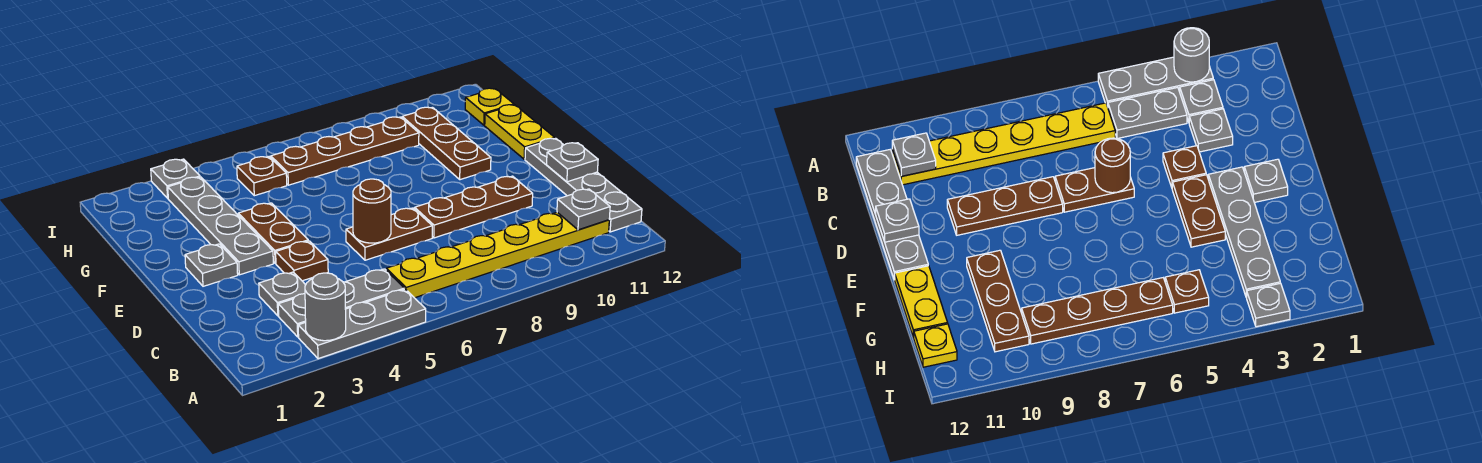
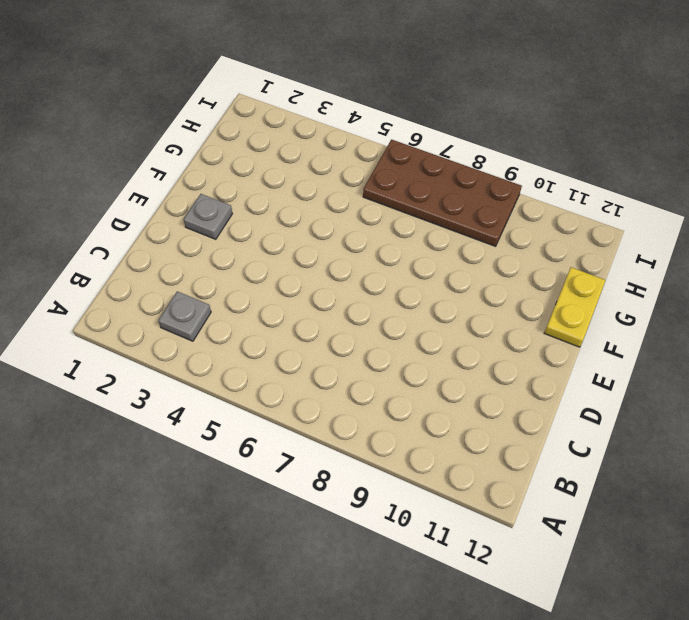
brown 2x4 plate [363,140,522,246] -> brown 1x4 plate [271,117,419,185]
none -> grey 1x3 plate [298,289,426,359]
none -> grey 1x2 plate [343,269,404,309]
none -> yellow 1x6 plate [386,212,609,298]

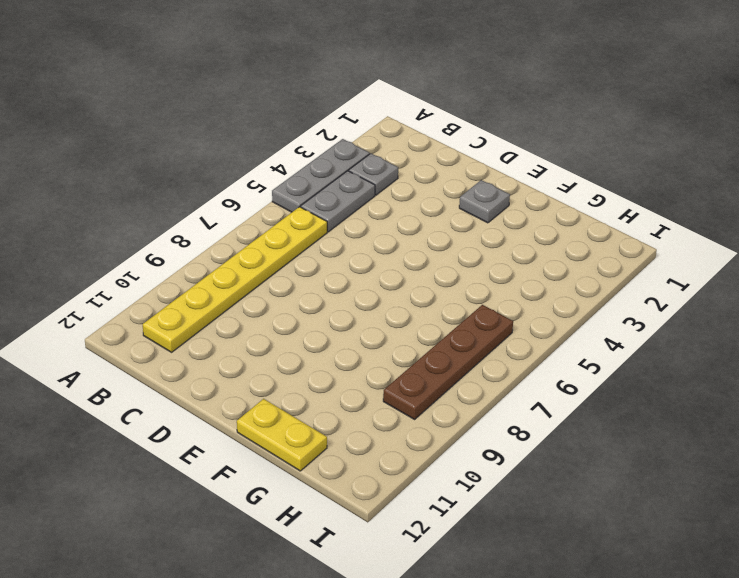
none -> grey 1x4 plate [525,138,642,232]
none -> grey 1x1 plate [259,272,305,316]
none -> brown 1x1 plate [276,241,328,281]

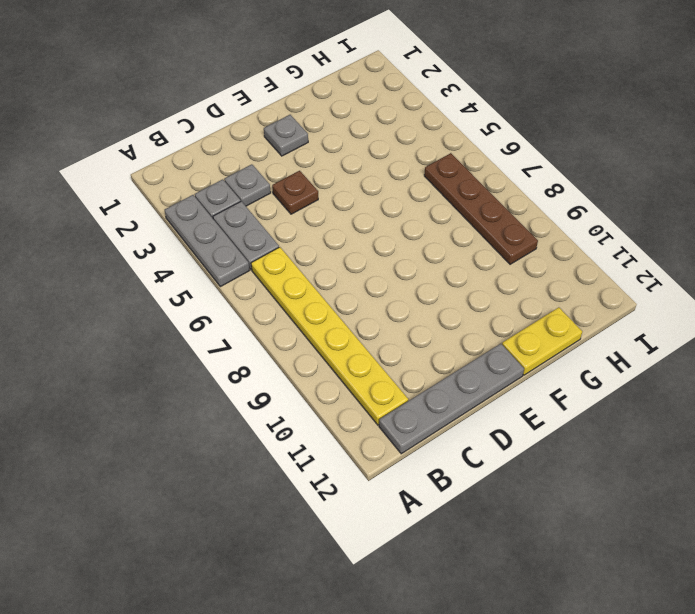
none -> brown 1x2 plate [346,208,432,260]
none -> brown 1x3 plate [415,176,533,238]
none -> grey 1x4 plate [168,177,273,275]

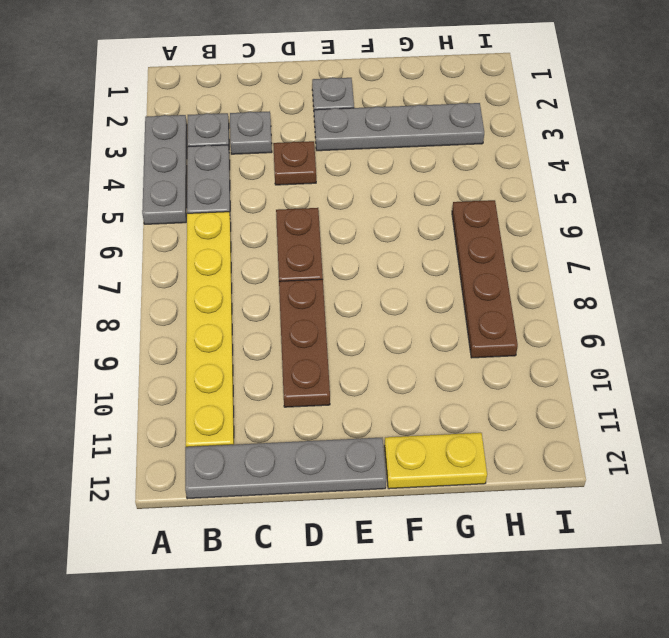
none -> brown 1x2 plate [238,203,308,263]
none -> brown 1x3 plate [402,107,491,180]
none -> brown 1x1 plate [237,157,287,196]

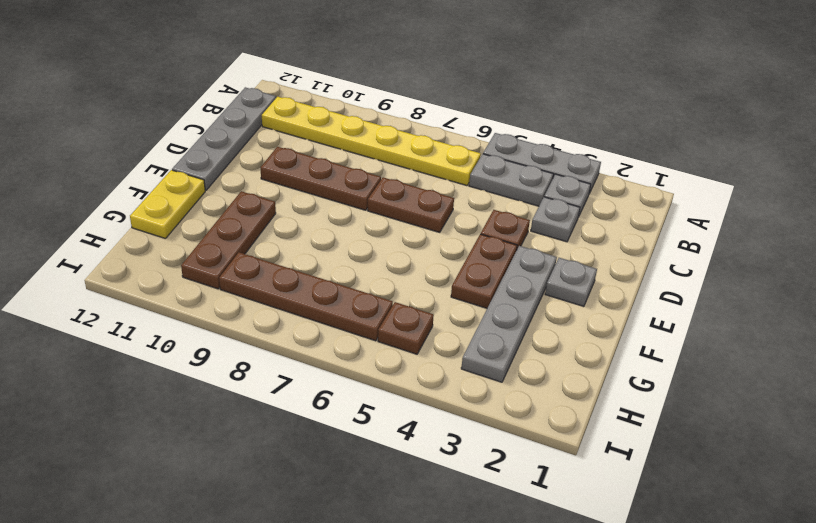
none -> yellow 1x1 plate [465,88,514,125]
none -> grey 1x1 plate [151,159,200,198]
none -> grey 1x1 round brick [305,273,346,341]

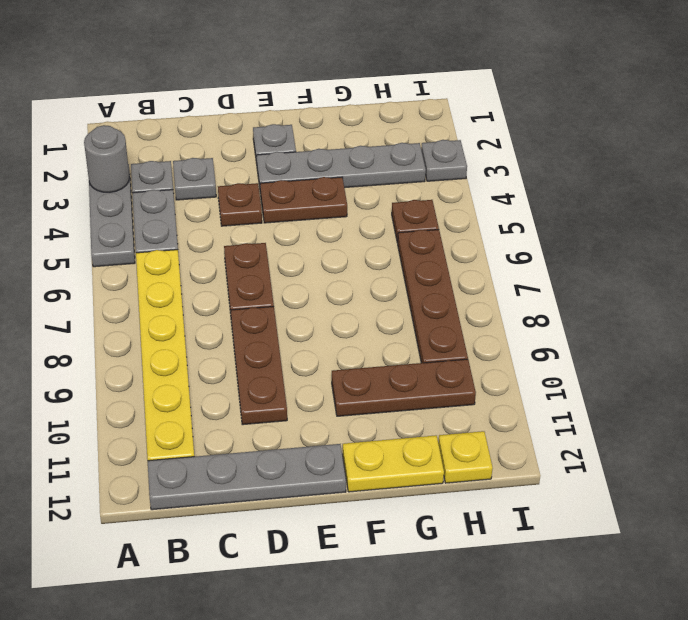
none -> grey 1x1 plate [557,189,610,230]
none -> brown 1x1 round brick [353,179,391,243]
none -> grey 1x1 plate [547,143,598,182]

